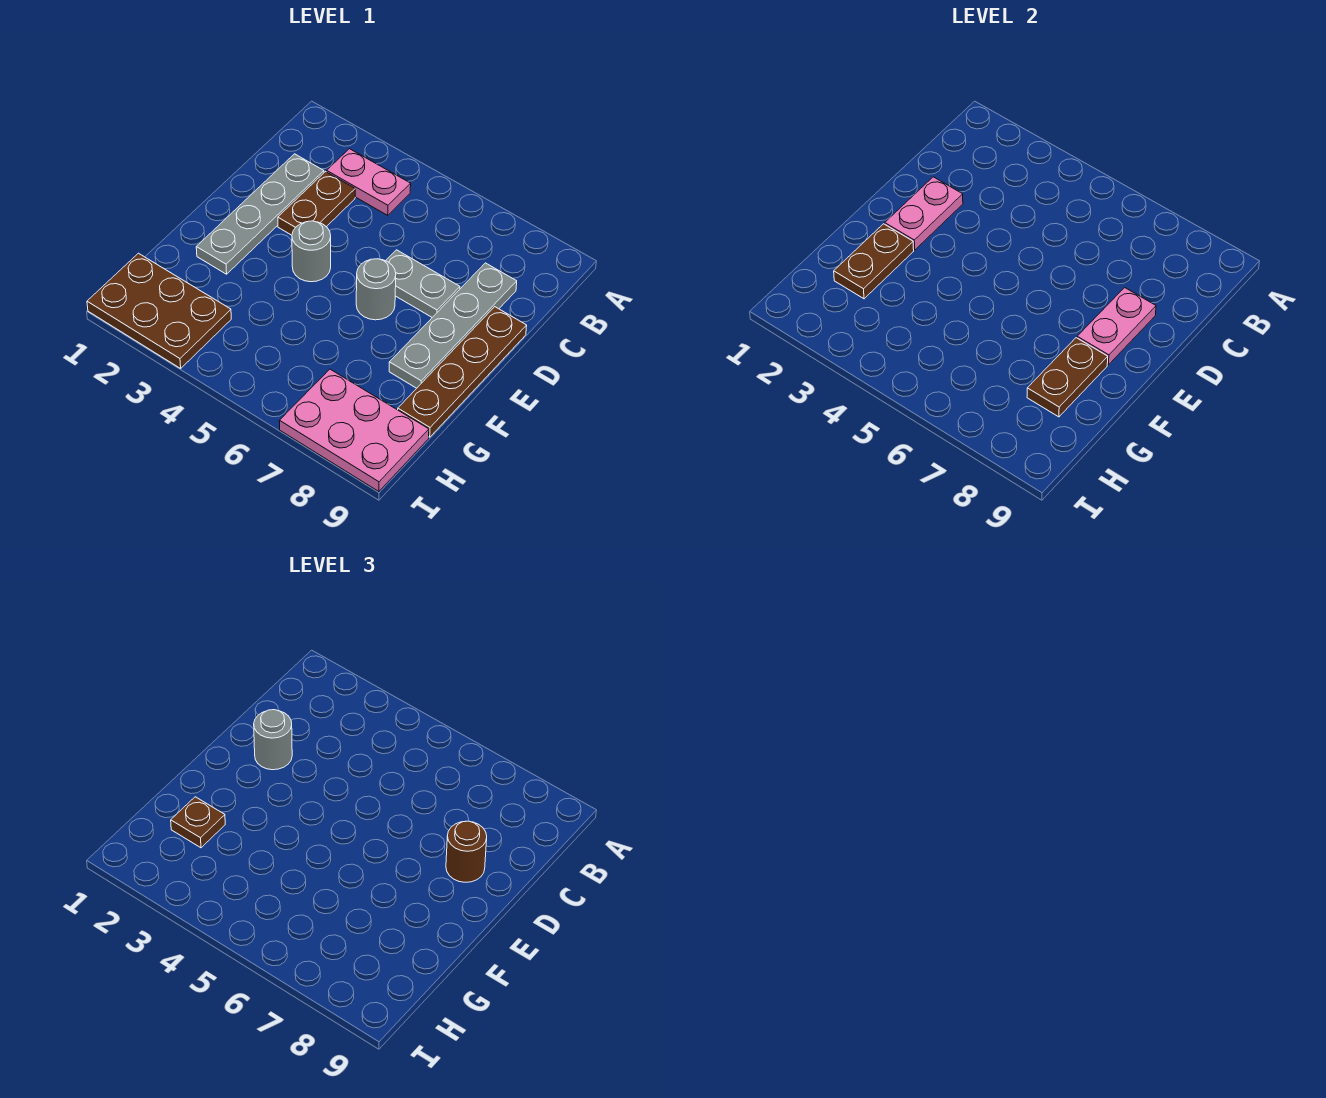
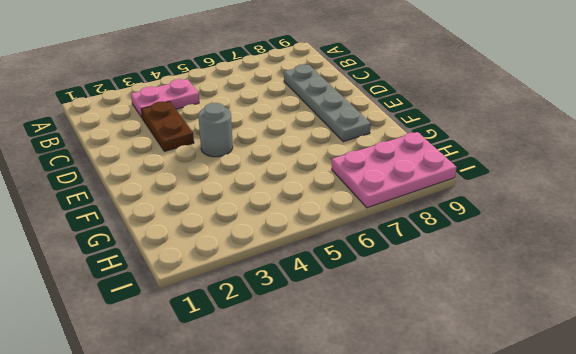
none -> grey 1x4 plate [196,154,324,274]
none -> grey 1x2 plate [386,250,460,317]
none -> brown 1x4 plate [398,307,527,437]

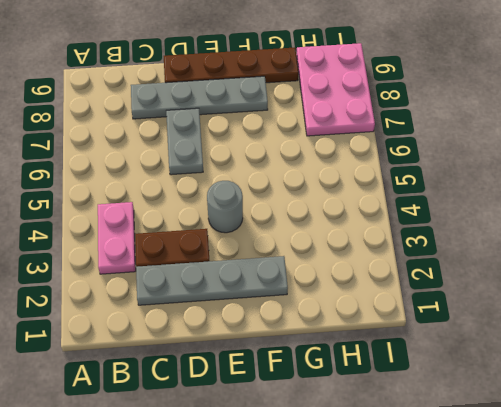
none -> grey 1x1 round brick [356,259,396,320]
none -> brown 2x3 plate [87,253,231,368]
none -> pink 1x2 plate [885,177,963,250]

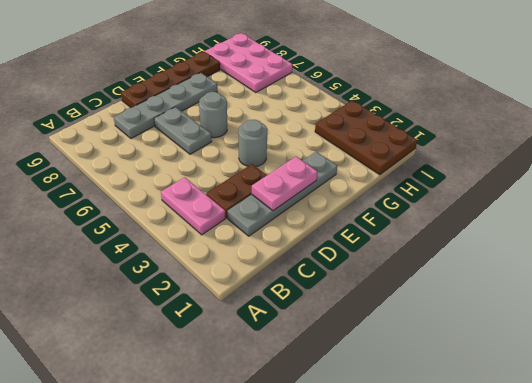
none -> pink 1x2 plate [1077,288,1156,365]
none -> brown 1x2 plate [834,224,914,299]
none -> brown 1x2 plate [1027,338,1108,417]

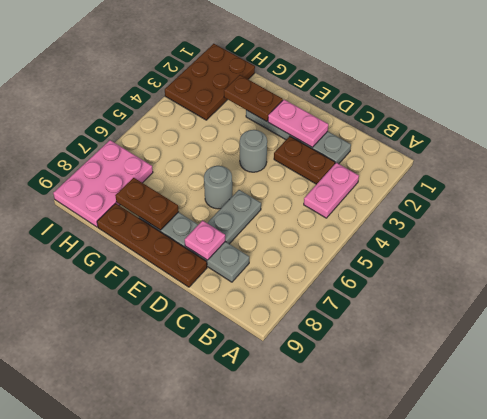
pink 1x1 plate [185,221,225,260] -> pink 1x2 plate [1077,288,1156,365]
none -> grey 1x1 round brick [254,710,292,770]
none -> brown 1x1 round brick [446,821,487,882]
none -> brown 1x1 plate [171,797,225,848]

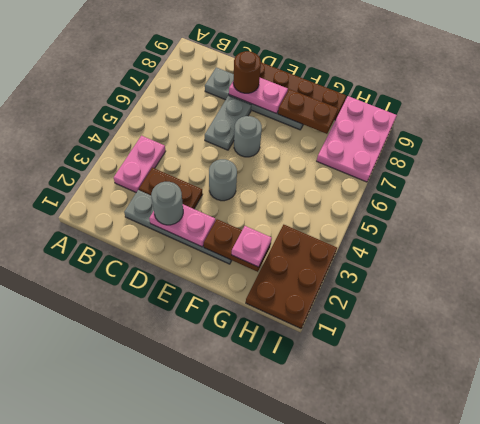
pink 1x1 plate [232,226,271,267] -> brown 1x1 plate [171,797,225,848]

